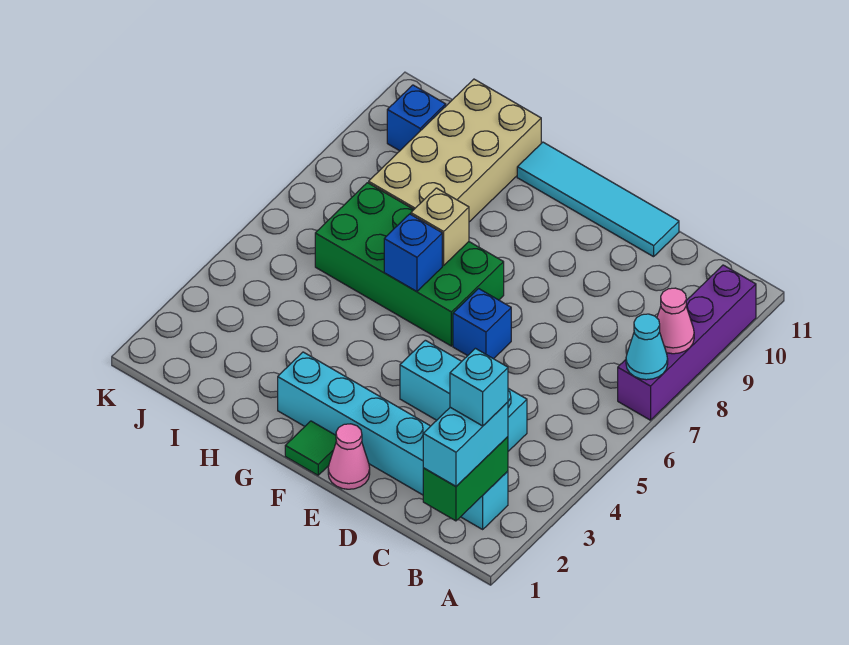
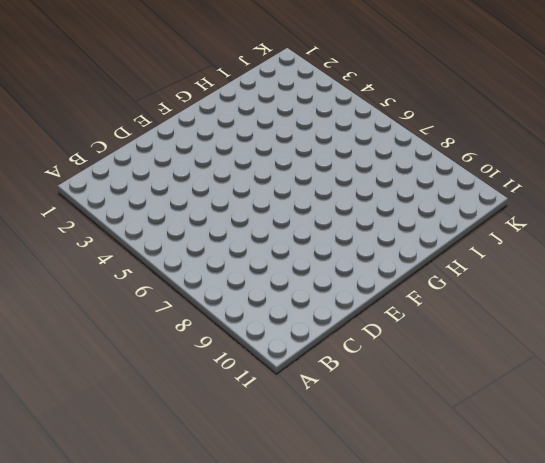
none -> purple 1x4 brick [618,265,756,420]
none -> cyan 1x6 brick [278,352,508,529]
none -> cyan 1x3 brick [400,340,527,451]

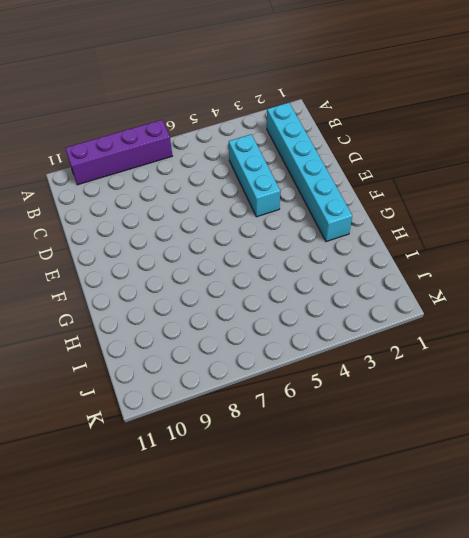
none -> cyan 1x4 tile [517,142,679,257]
none -> pink 1x1 cone [328,424,370,489]
none -> blue 1x1 brick [453,289,511,359]

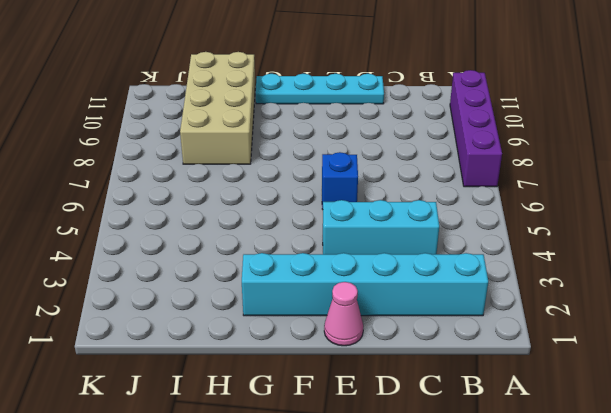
cyan 1x4 plate [256,74,384,104] -> cyan 1x4 tile [517,142,679,257]
none -> green 1x1 tile [285,421,336,475]
none -> green 2x4 brick [315,183,504,346]
none -> blue 1x1 brick [387,85,446,151]

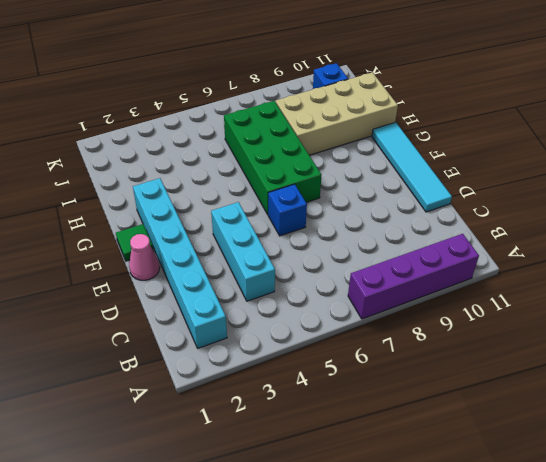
none -> cyan 1x1 cone [626,314,668,380]
none -> pink 1x1 cone [657,288,694,354]
none -> green 1x2 brick [423,437,508,521]

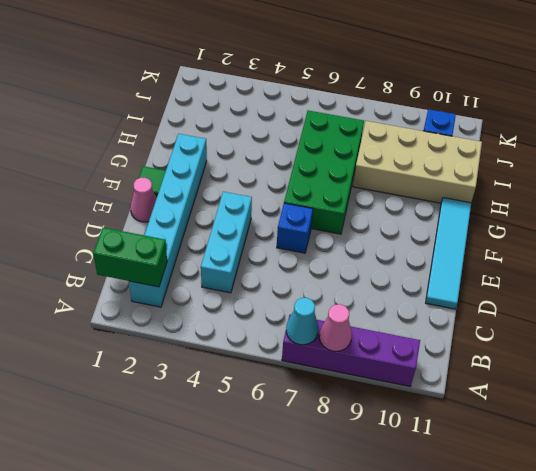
none -> blue 1x1 brick [384,214,442,292]
none -> tan 1x1 brick [411,188,469,266]
none -> cyan 1x2 brick [423,402,508,486]

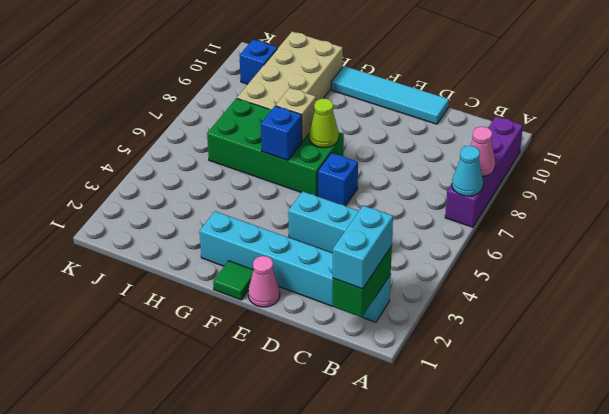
lime 1x1 cone [309,98,339,148] -> none
none -> cyan 1x1 brick [450,348,508,426]

